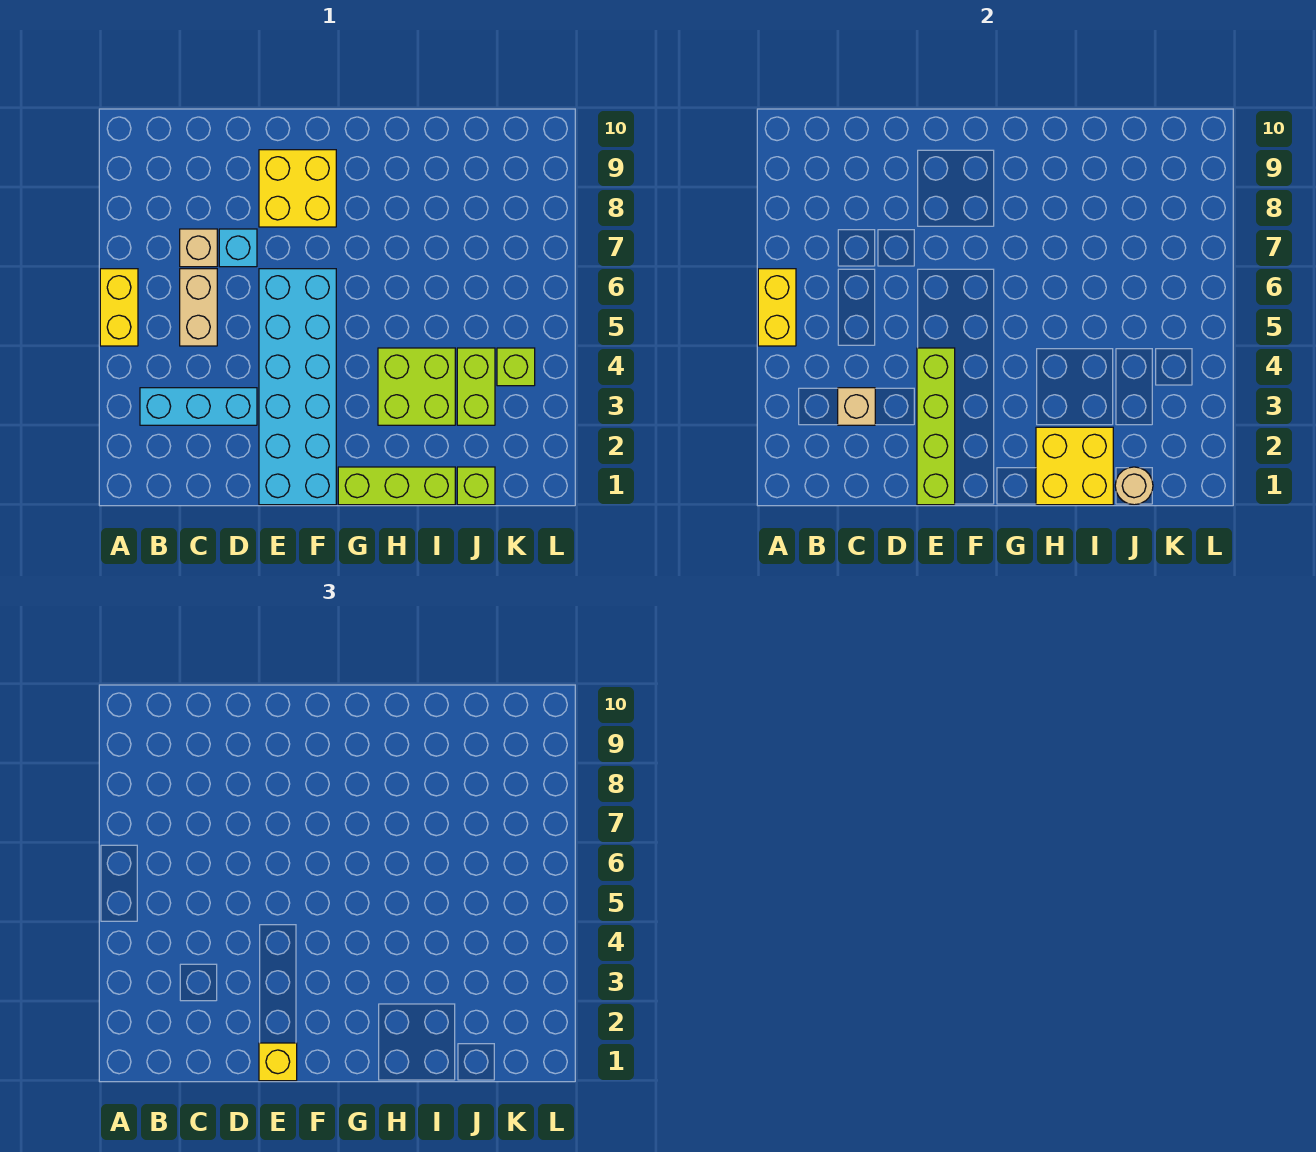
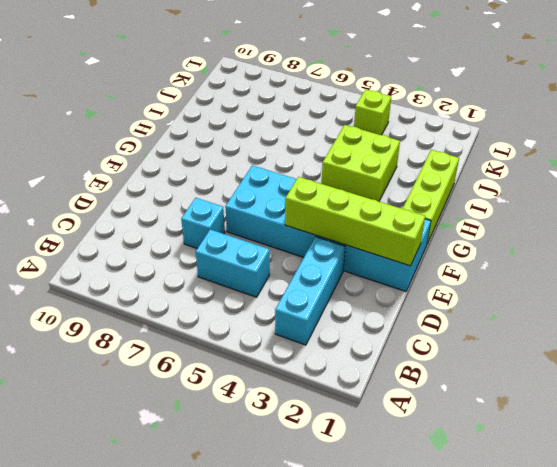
cyan 1x2 brick [196,229,270,297] -> tan 1x2 brick [180,269,217,346]
none -> yellow 1x2 brick [100,269,138,346]
none -> tan 1x1 brick [180,229,217,267]
none -> yellow 2x2 brick [259,150,336,227]

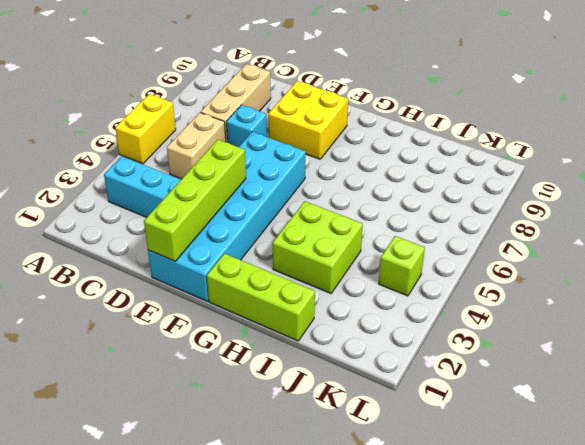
tan 1x3 brick [201,64,271,142] -> tan 1x1 brick [180,229,217,267]
none -> lime 1x1 brick [457,467,495,505]
none -> lime 1x2 brick [457,348,495,425]
none -> yellow 1x2 brick [758,269,796,346]

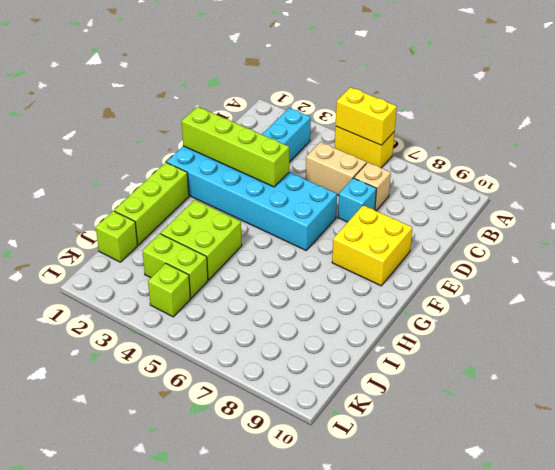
none -> tan 1x1 brick [838,388,875,425]
none -> yellow 2x2 brick [1036,427,1113,505]
none -> tan 1x1 round brick [1115,467,1153,505]

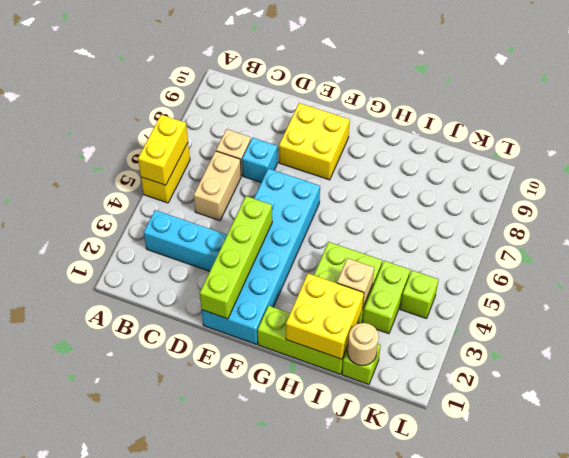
tan 1x1 brick [337,258,374,306] -> tan 1x1 brick moved to [838,388,875,425]
none -> yellow 1x1 brick [259,1043,297,1081]

